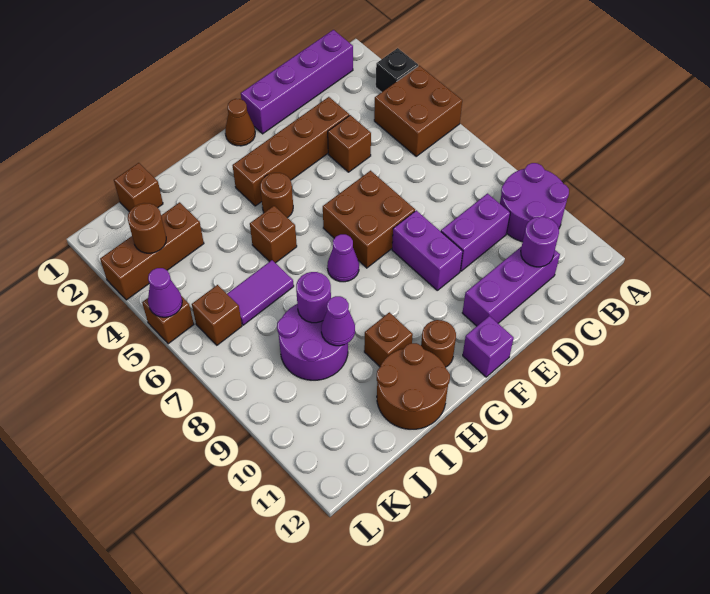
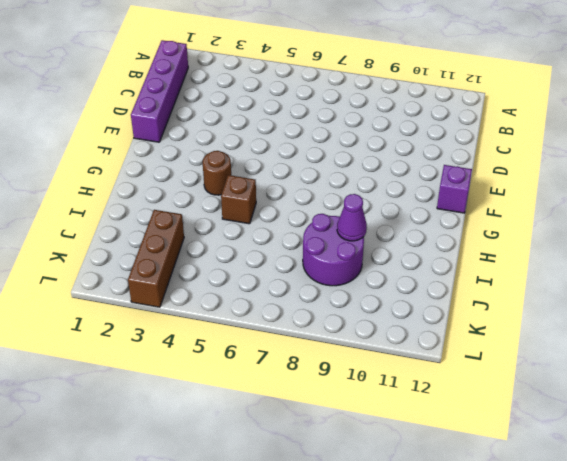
none -> black 1x1 brick [376,48,418,92]
none -> brown 2x2 brick [374,66,462,156]
none -> purple 2x2 round brick [500,163,569,242]

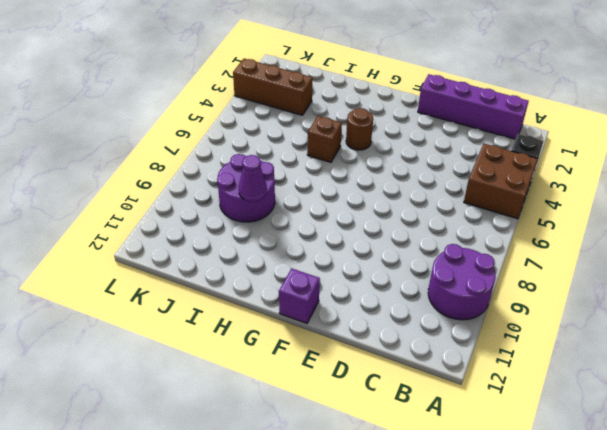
none -> purple 1x2 brick [441,194,510,271]
none -> purple 1x3 brick [462,246,560,326]
none -> brown 1x4 brick [232,97,349,206]

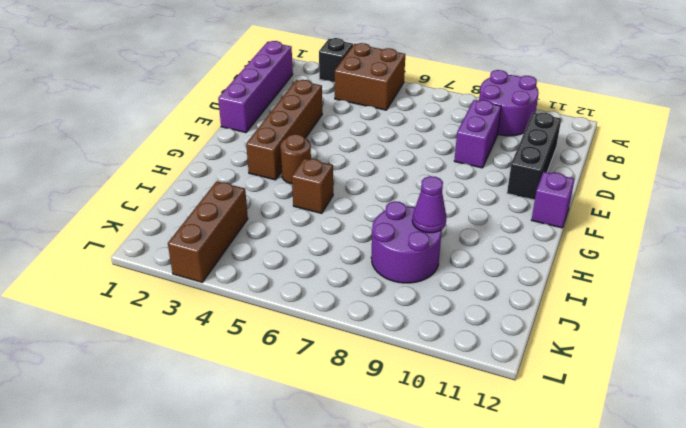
black 1x3 brick [507,113,561,200] -> purple 1x3 brick [462,246,560,326]
none -> brown 1x1 brick [328,115,371,172]
none -> brown 2x2 brick [323,171,415,268]
none -> purple 1x2 brick [392,210,463,290]

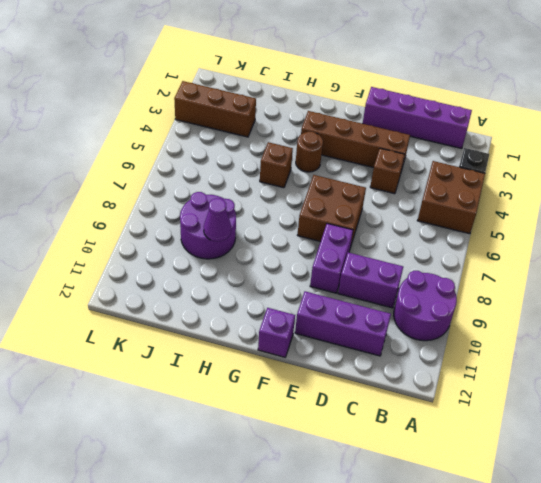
none -> brown 1x1 cone [225,99,255,146]
none -> purple 1x1 cone [327,234,359,282]
none -> brown 1x1 round brick [421,320,456,367]

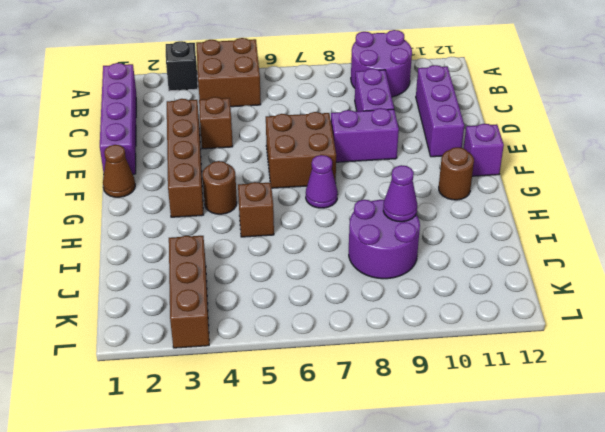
none -> brown 1x1 brick [364,312,413,367]
none -> brown 2x2 round brick [377,343,450,429]
none -> purple 1x2 tile [227,260,294,325]

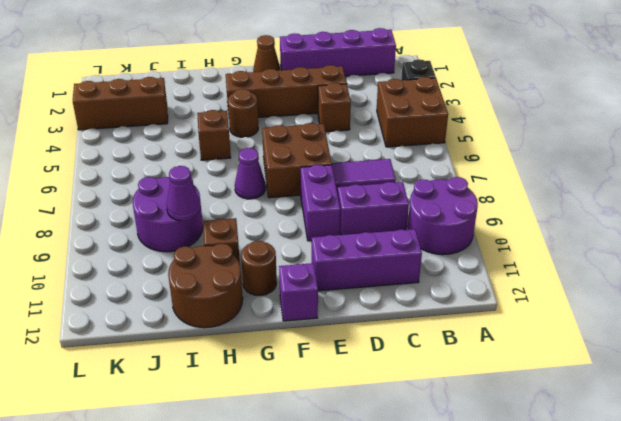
purple 1x2 tile [332,159,396,193] -> purple 1x2 tile moved to [227,260,294,325]
none -> brown 1x1 brick [114,163,163,212]
none -> brown 1x1 brick [192,285,242,345]
none -> brown 1x1 brick [142,296,194,344]

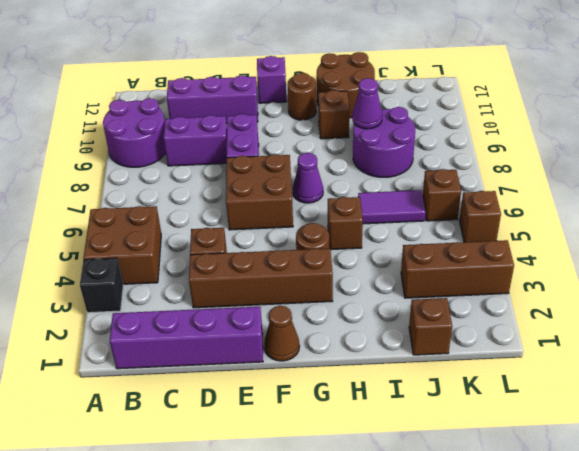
none -> purple 1x1 round brick [521,217,559,267]
none -> purple 1x1 round brick [296,272,331,323]
none -> brown 1x1 round brick [128,203,166,253]

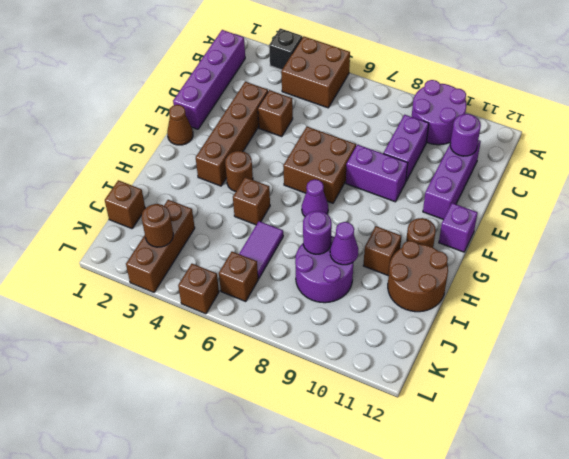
none -> purple 1x1 cone [148,268,182,317]

